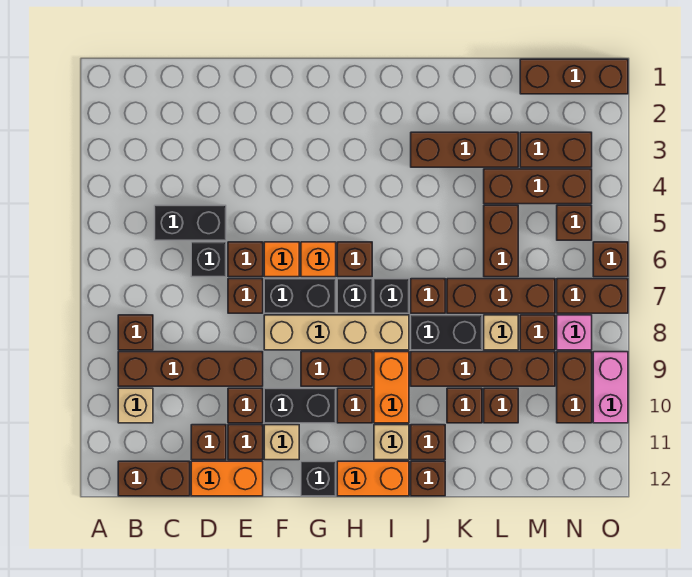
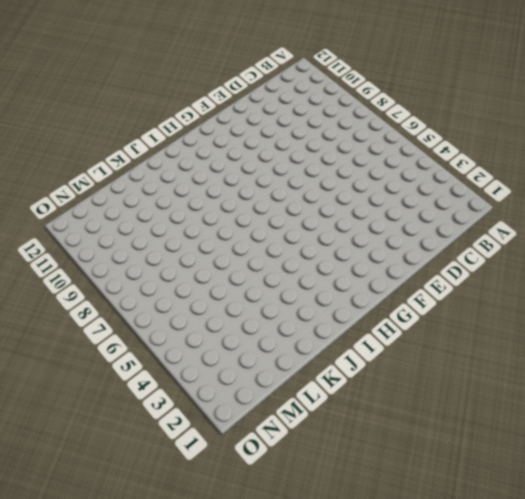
none -> brown 1x1 brick [118,315,153,350]
none -> brown 1x4 brick [118,352,263,386]
none -> tan 1x1 brick [118,388,153,423]
none -> brown 1x2 brick [118,461,190,496]

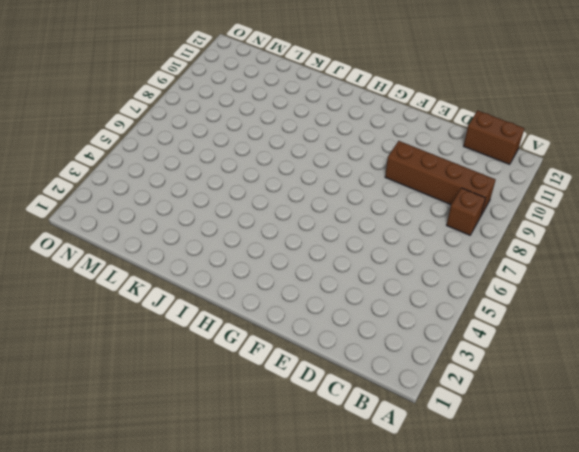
none -> tan 1x1 brick [118,388,153,423]
none -> black 1x2 brick [155,205,226,240]
none -> black 1x1 brick [191,242,226,277]
none -> brown 1x1 brick [191,425,226,460]

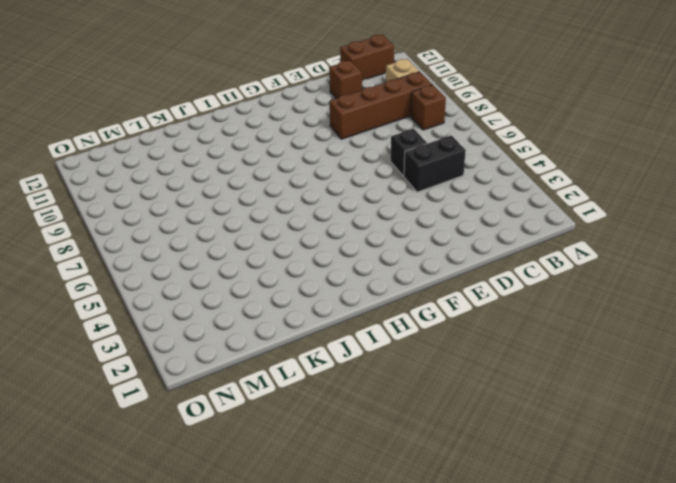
none -> orange 1x2 brick [191,461,263,496]
none -> brown 1x1 brick [228,242,263,277]
none -> brown 1x1 brick [228,279,263,313]
none -> brown 1x1 brick [228,388,263,423]

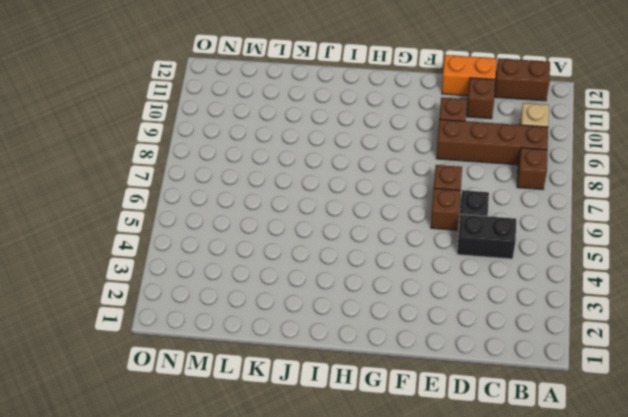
none -> brown 1x1 brick [228,425,263,460]
none -> orange 1x1 brick [264,242,299,277]
none -> black 1x2 brick [264,279,336,313]
none -> tan 1x4 brick [264,315,409,350]

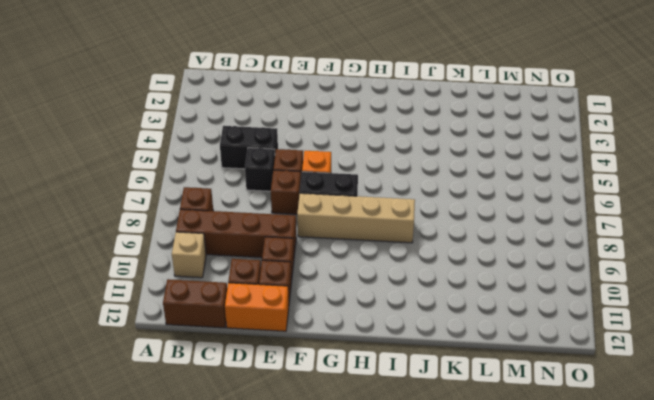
none -> black 1x2 brick [264,388,336,423]
none -> tan 1x1 brick [264,425,299,460]
none -> orange 1x1 brick [301,242,336,277]
none -> brown 1x2 brick [301,352,372,386]

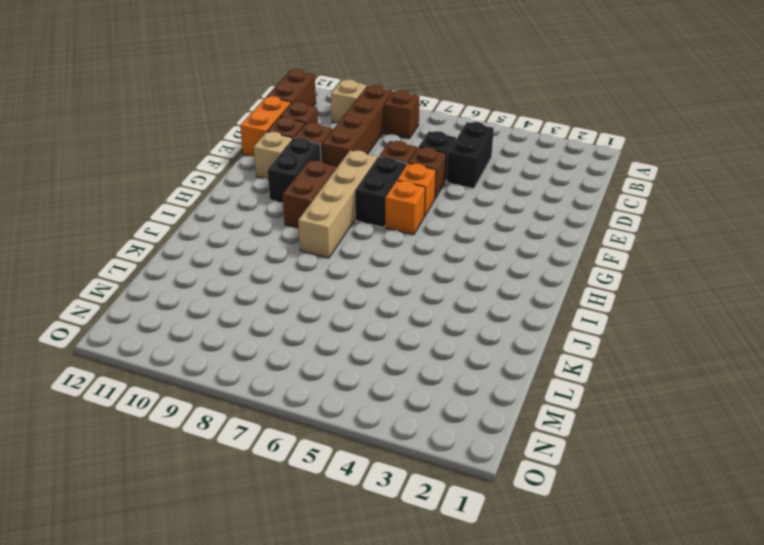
none -> black 1x1 brick [301,461,336,496]
none -> brown 1x1 brick [337,242,372,277]
none -> black 1x1 brick [337,279,372,313]
none -> brown 1x1 brick [337,388,372,423]

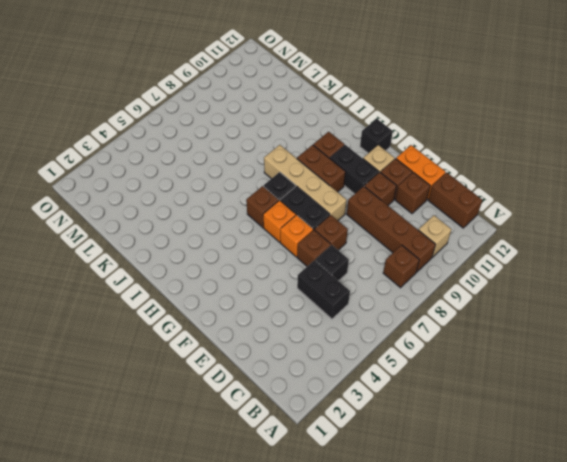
none -> orange 1x2 brick [337,461,409,496]
none -> black 1x1 brick [374,279,409,313]
none -> orange 1x2 brick [374,352,409,423]
none -> tan 1x1 brick [374,425,409,460]

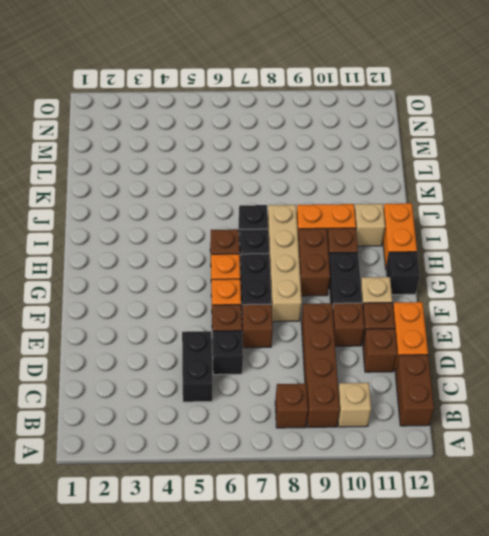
none -> brown 1x3 brick [411,132,518,167]
none -> brown 1x1 brick [411,279,445,313]
none -> black 1x2 brick [411,315,482,350]
none -> brown 1x4 brick [411,352,555,386]

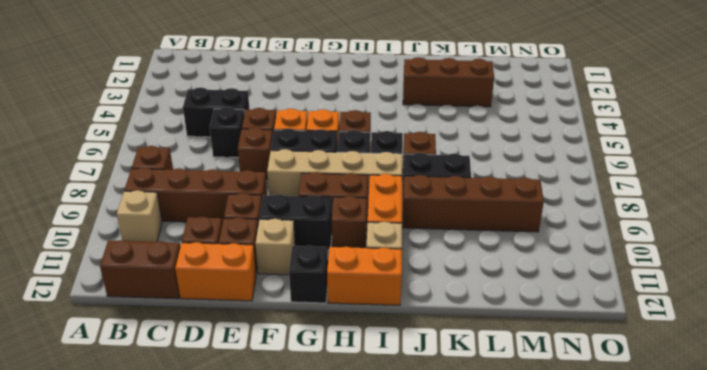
none -> brown 1x1 brick [411,425,445,460]
none -> brown 1x1 brick [411,461,445,496]
none -> brown 1x3 brick [447,279,555,313]
none -> brown 1x1 brick [447,388,482,423]

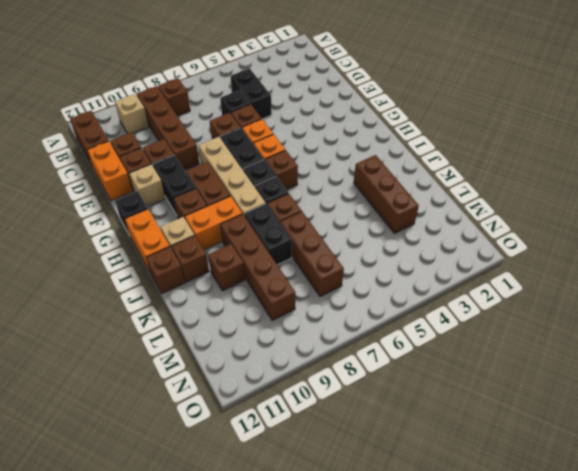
none -> brown 1x3 brick [484,169,592,204]
none -> brown 1x2 brick [484,205,518,277]
none -> tan 1x1 brick [484,315,518,350]
none -> brown 1x1 brick [484,388,518,423]

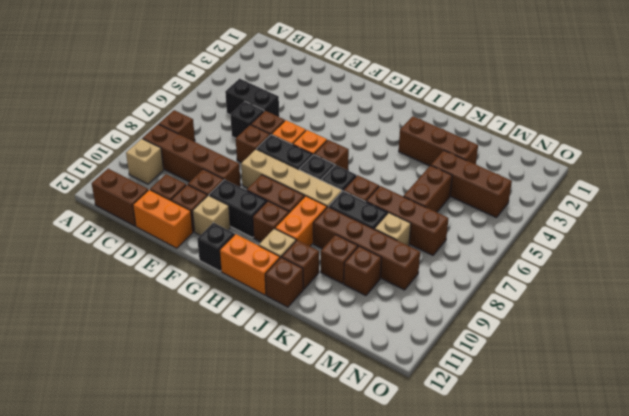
none -> brown 1x3 brick [520,59,628,94]
none -> brown 1x2 brick [520,132,592,167]
none -> brown 1x1 brick [520,315,555,350]
none -> brown 1x1 brick [557,205,592,240]

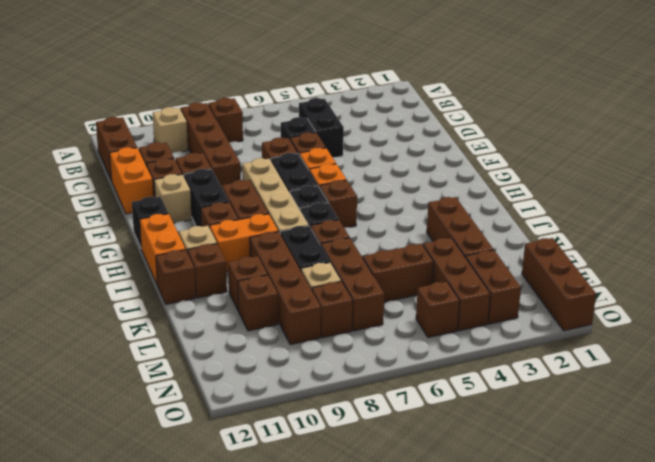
none -> brown 1x2 brick [557,279,628,313]
none -> pink 1x1 brick [557,315,592,350]
none -> brown 1x2 brick [557,352,592,423]
none -> brown 1x1 brick [593,242,628,277]

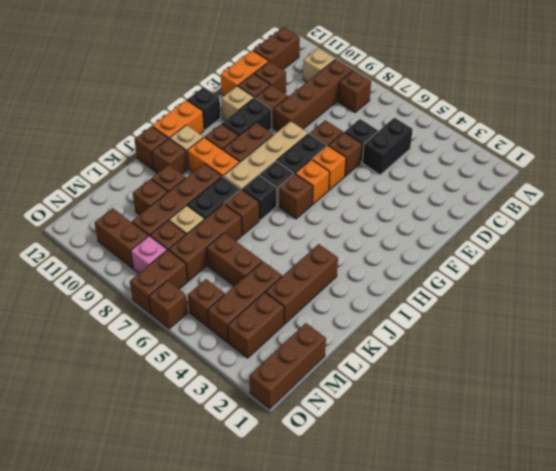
none -> pink 1x2 brick [593,352,628,423]

